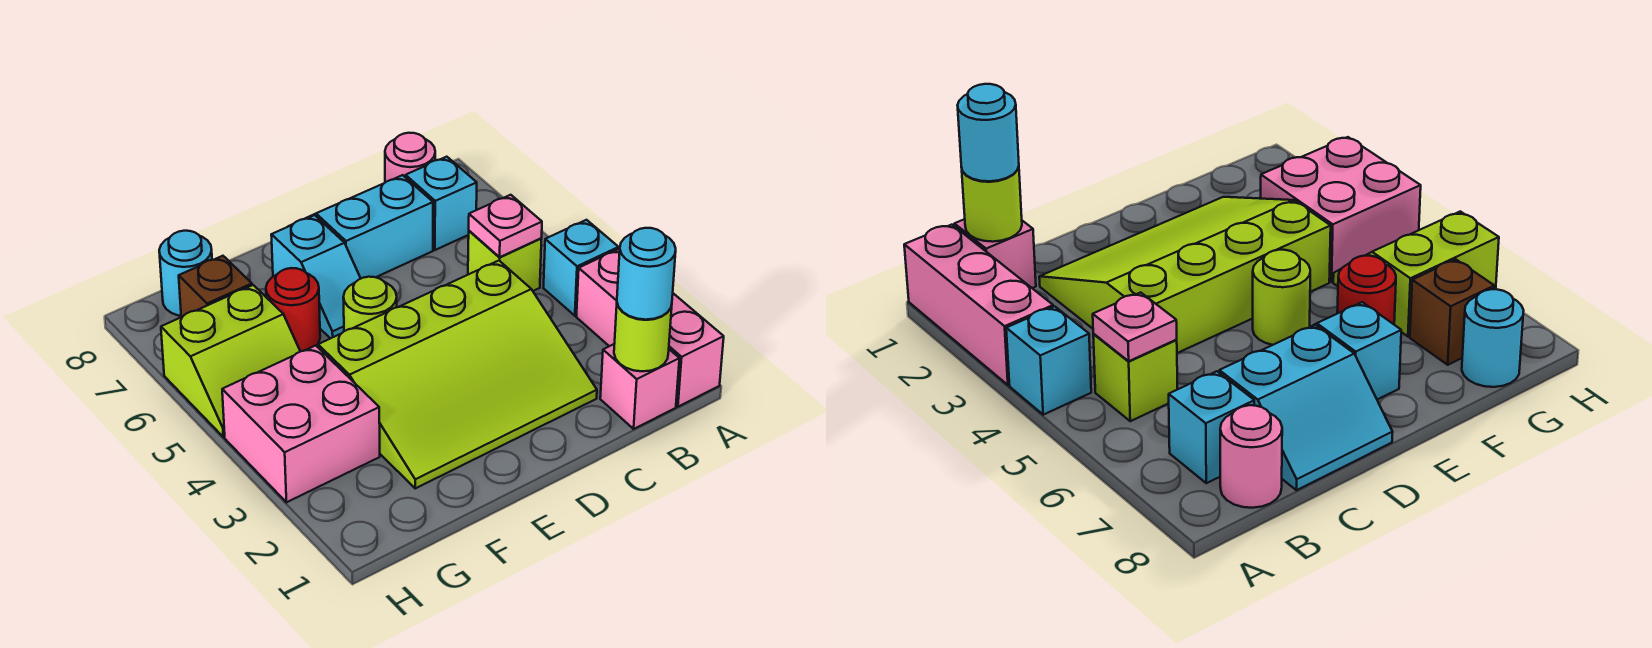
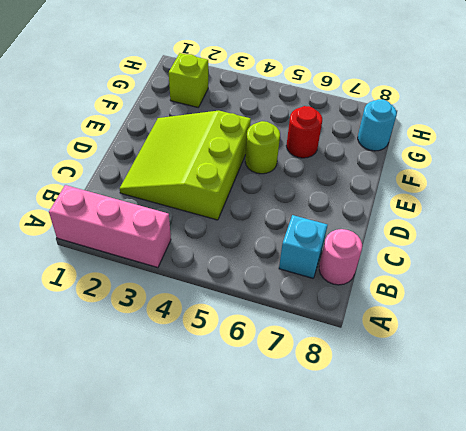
lime 3x3 slope [119,111,251,220] -> lime 3x4 slope [318,261,597,488]
lime 1x1 brick [169,53,208,107] -> lime 1x1 brick moved to [468,231,542,291]
none -> cyan 1x1 brick [544,220,619,316]
none -> pink 1x1 brick [600,344,679,429]
none -> cyan 2x2 slope [288,175,433,278]

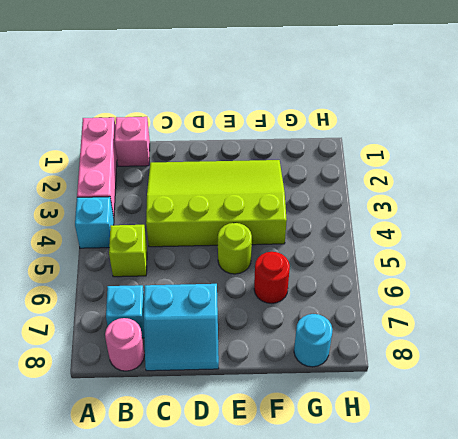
none -> cyan 1x2 slope [271,215,361,339]
none -> pink 2x2 brick [222,346,380,502]
none -> lime 2x2 slope [161,285,300,437]

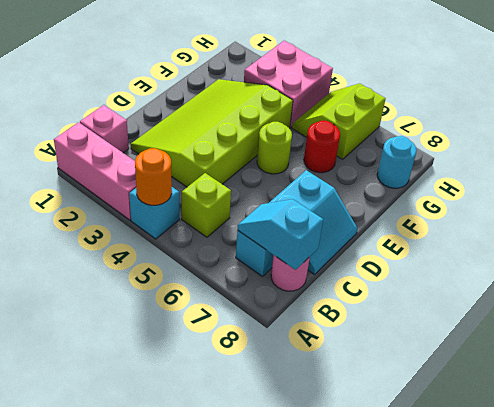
orange 1x1 round brick [135,148,172,205] -> none
cyan 1x2 slope [238,199,323,270] -> cyan 1x2 slope moved to [271,215,361,339]
none -> brown 1x1 brick [179,256,252,317]
none -> lime 1x1 round brick [614,304,672,371]
none -> pink 1x1 plate [469,195,542,257]

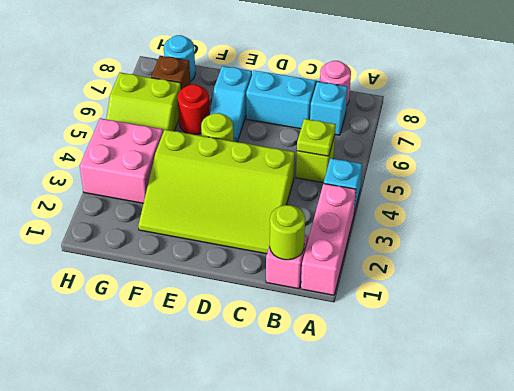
lime 1x1 plate [297,119,336,156] -> pink 1x1 plate [469,195,542,257]
none -> cyan 1x1 round brick [617,228,676,320]

